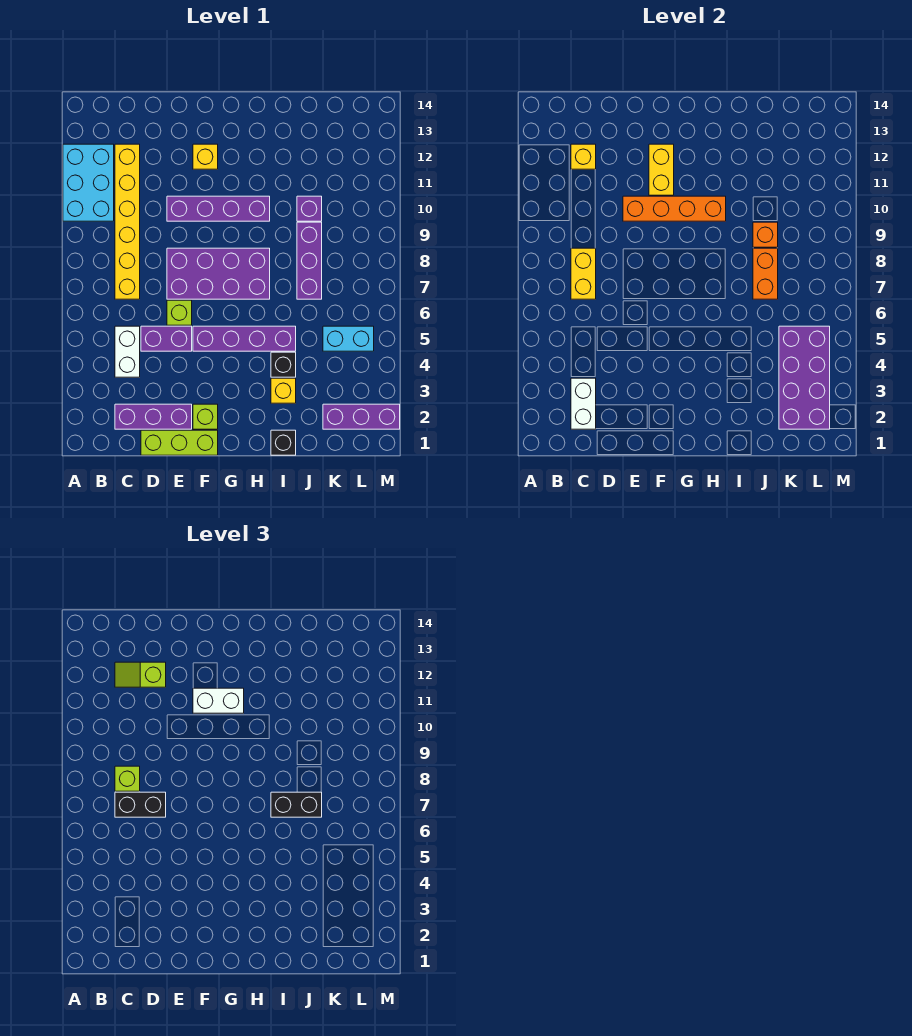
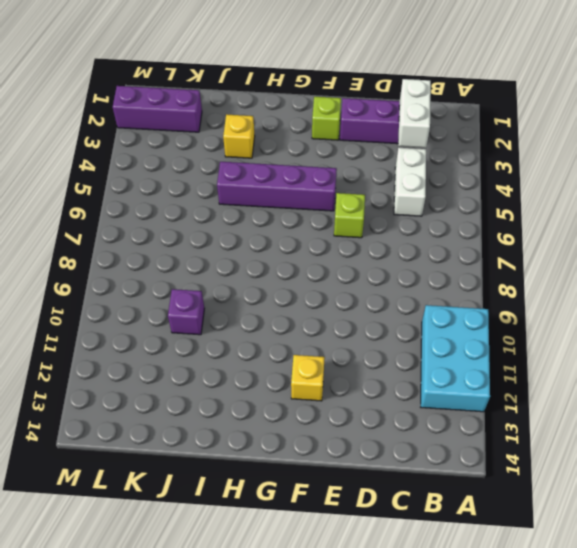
none -> yellow 1x6 brick [115,144,140,299]
none -> lime 1x3 brick [141,430,218,455]
none -> purple 1x2 brick [141,326,192,351]
none -> purple 2x4 brick [167,248,270,299]

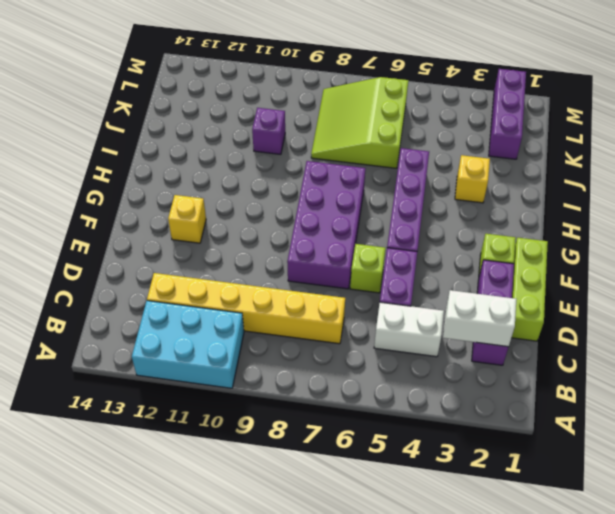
lime 3x3 slope [311,77,408,168] -> purple 1x3 brick [297,222,322,299]
none -> purple 1x4 brick [167,196,270,221]
none -> black 1x1 brick [271,430,296,455]
none -> black 1x1 brick [271,352,296,377]
none -> cyan 1x2 brick [323,326,374,351]

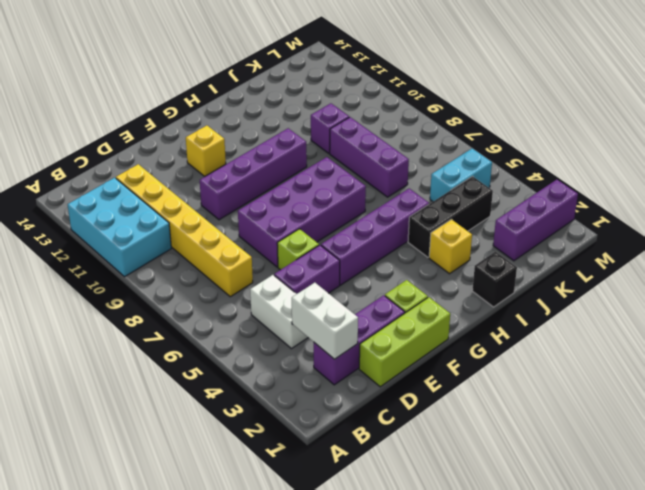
black 1x3 brick [408,176,493,257] -> black 1x1 brick [271,352,296,377]
none -> yellow 1x2 brick [571,248,596,299]
none -> yellow 1x1 brick [571,144,596,169]
none -> orange 1x4 brick [623,196,726,221]
none -> yellow 1x2 brick [649,144,674,195]

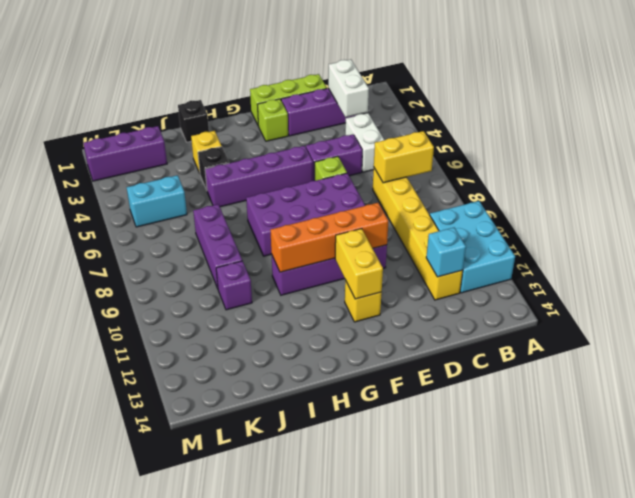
yellow 1x2 brick [374,131,434,183] -> yellow 1x2 brick turned to [571,248,596,299]
cyan 1x1 brick [426,228,466,277] -> yellow 1x1 brick [571,144,596,169]
none -> orange 1x2 brick [753,248,778,299]
none -> orange 1x1 brick [753,222,778,247]
none -> purple 2x4 brick [779,326,830,429]
none -> black 1x2 brick [115,792,166,817]

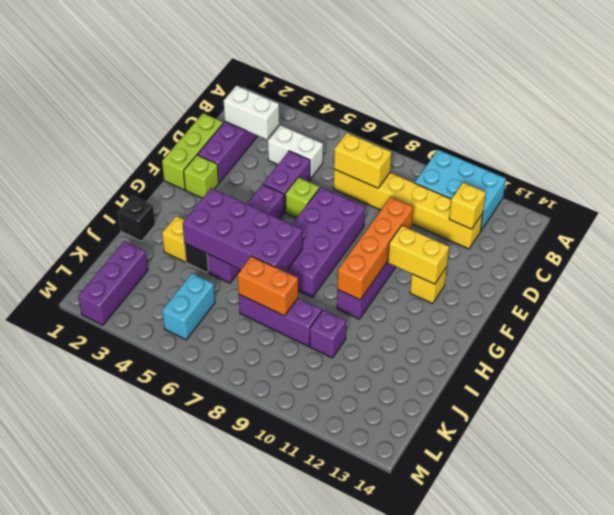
purple 2x4 brick [183,188,302,272] -> purple 2x4 brick moved to [779,326,830,429]
none -> orange 1x1 brick [753,222,778,247]
none -> black 1x2 brick [115,792,166,817]
none -> lime 1x1 brick [115,766,140,791]
none -> lime 1x2 slope [115,662,166,687]

